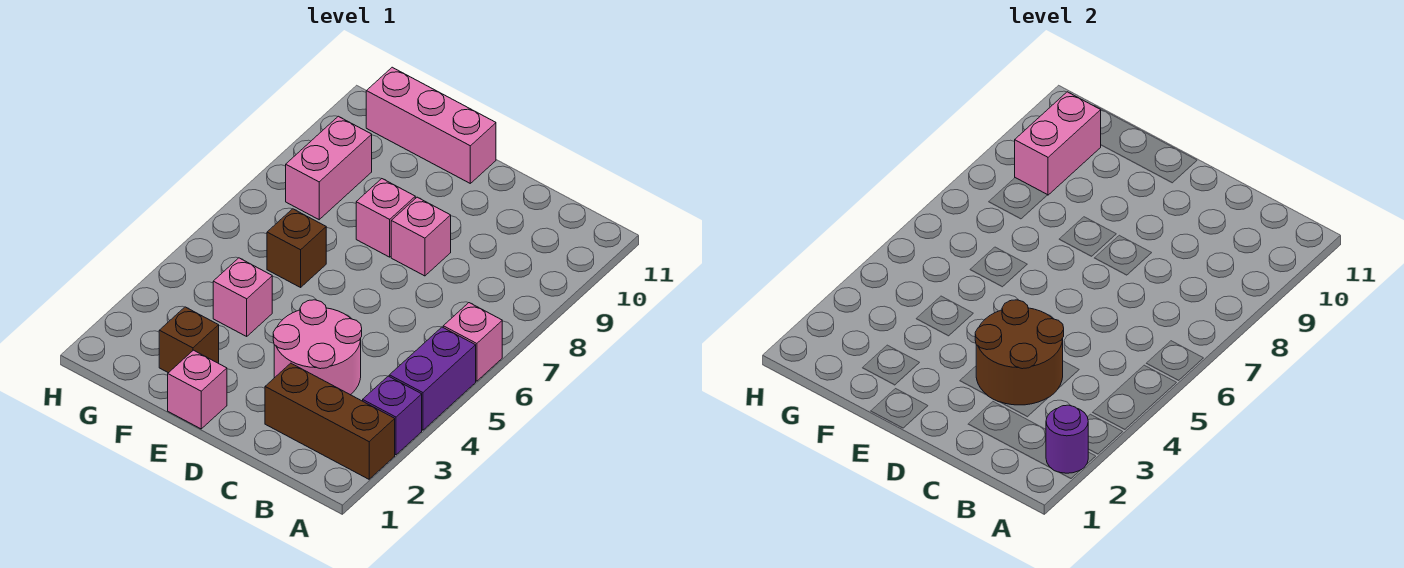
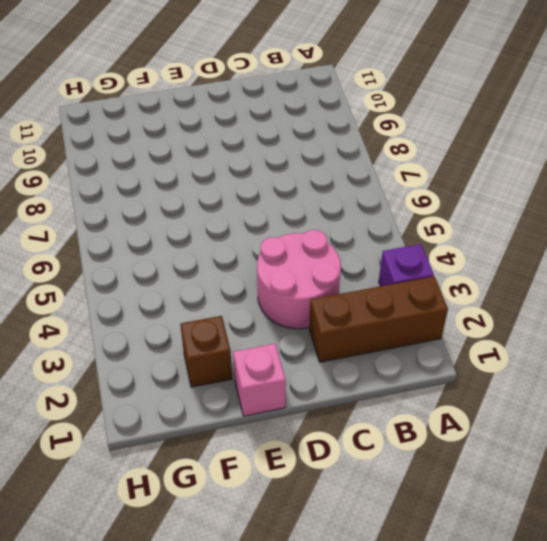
none -> purple 1x2 brick [389,327,476,430]
none -> pink 1x1 brick [443,303,502,381]
none -> pink 1x1 brick [391,197,451,276]

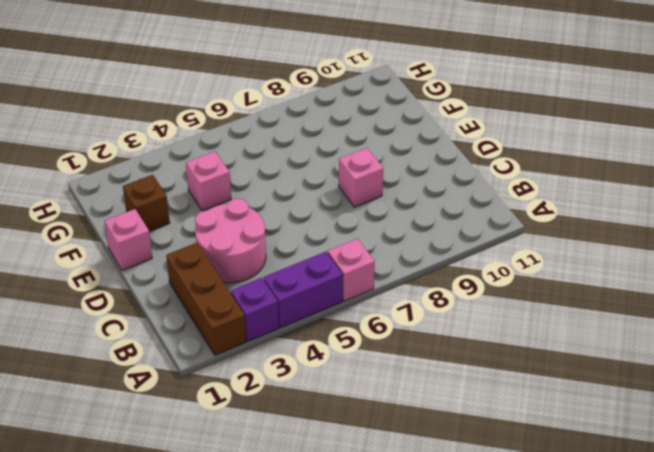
none -> pink 1x1 brick [356,179,415,257]
none -> pink 1x3 brick [366,67,496,183]
none -> brown 1x1 brick [267,209,326,287]

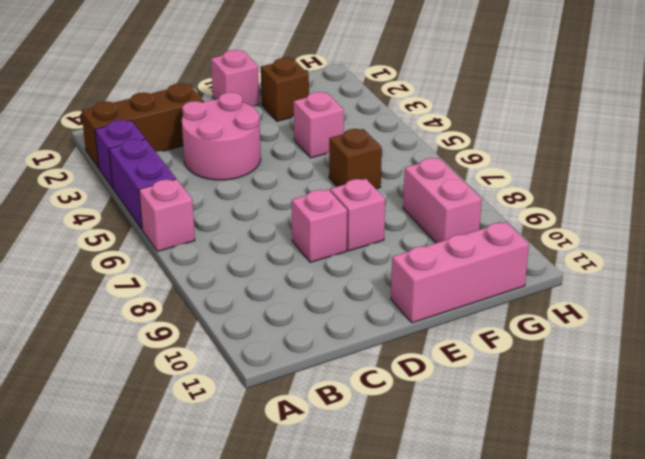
none -> purple 1x1 round brick [1046,405,1088,473]
none -> brown 2x2 round brick [975,300,1064,405]
none -> pink 1x2 brick [1015,92,1101,195]

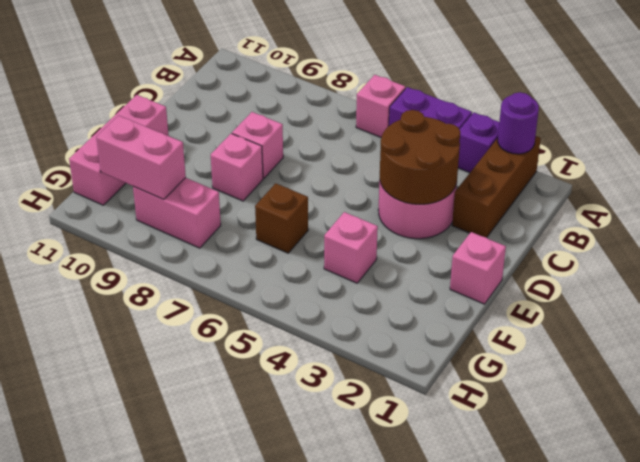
none -> brown 1x1 brick [159,307,219,373]

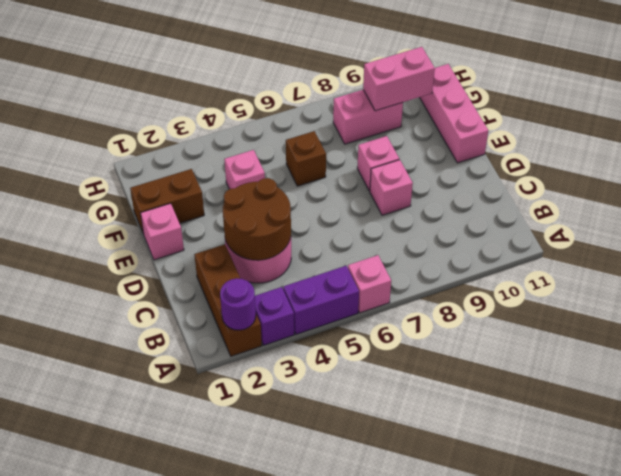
brown 1x2 brick [130,169,204,234] -> brown 1x1 brick [159,307,219,373]

